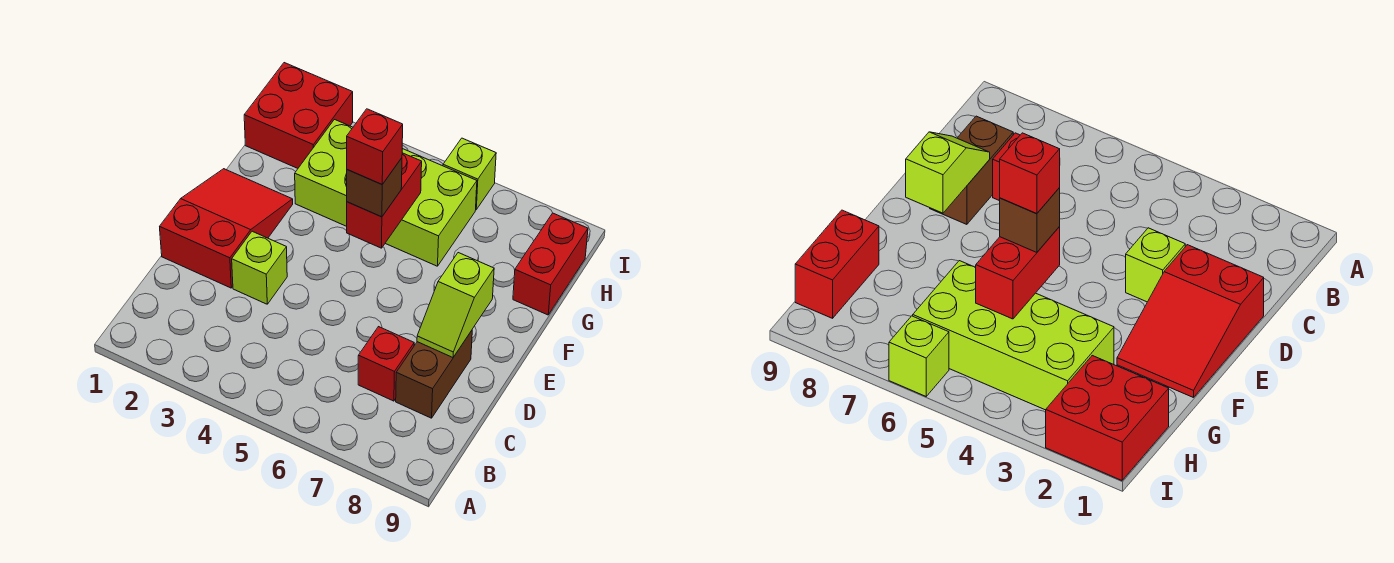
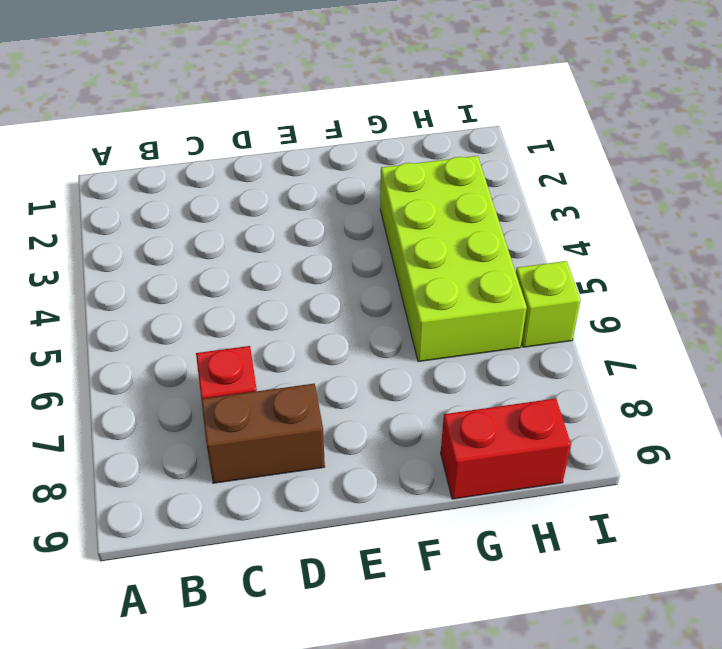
none -> red 2x3 slope [160,169,293,288]
none -> lime 1x1 brick [232,231,287,304]
none -> red 2x2 brick [244,63,353,168]

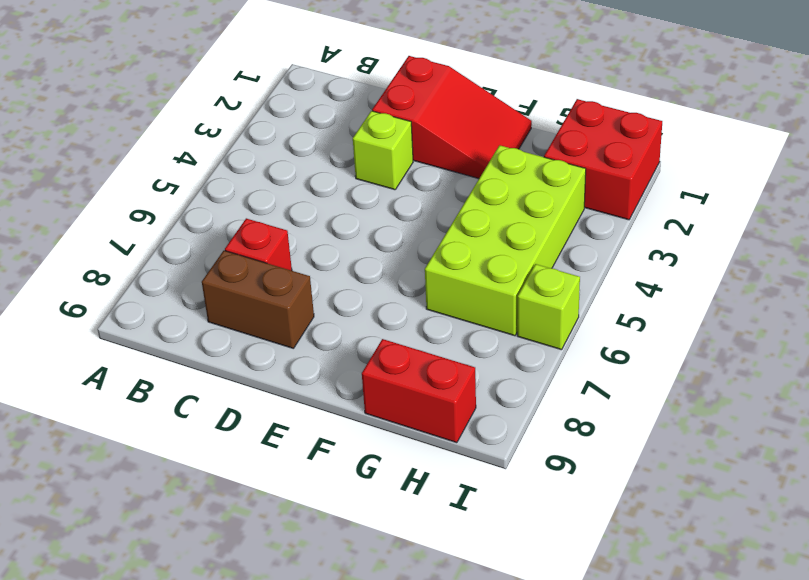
none -> lime 1x2 slope [417,253,494,357]
none -> red 1x2 brick [347,153,422,248]
none -> brown 1x1 brick [347,158,402,217]

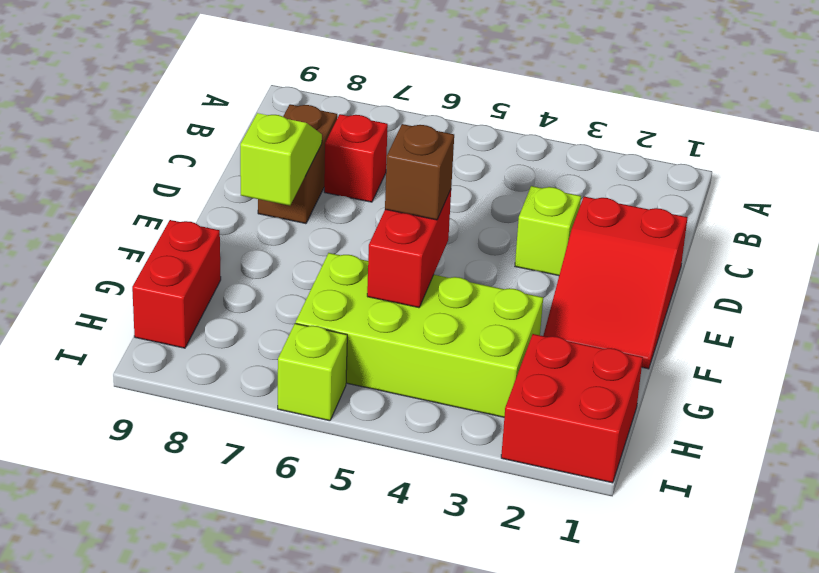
none -> red 1x1 brick [347,109,403,184]

